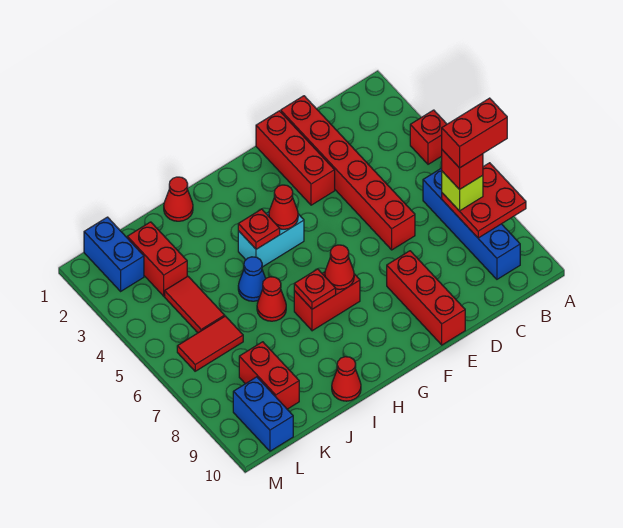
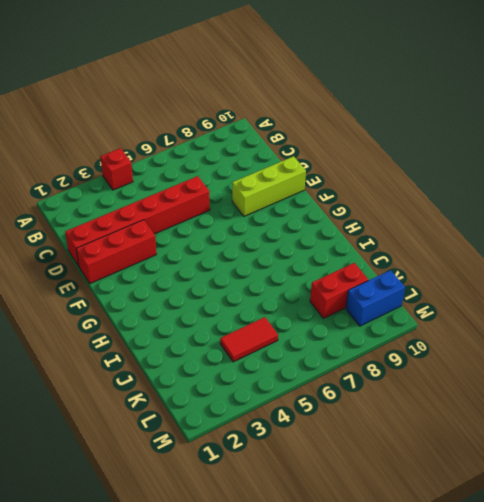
lime 1x3 brick [232,156,306,216] -> red 1x3 brick [387,251,465,345]
none -> blue 1x4 brick [423,168,520,279]
none -> cyan 1x2 brick [238,212,304,267]
none -> red 1x2 brick [294,272,360,331]

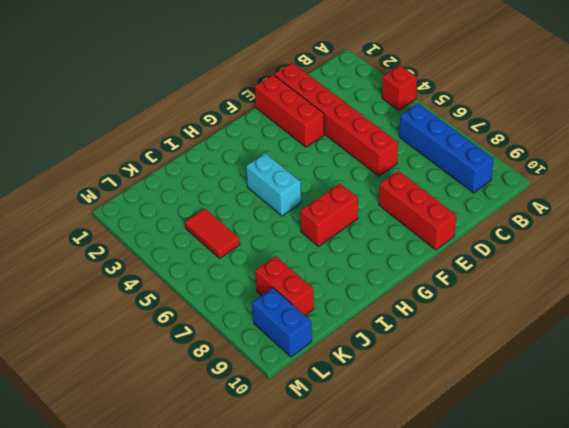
cyan 1x2 brick [246,153,301,216] -> cyan 1x2 brick turned to [238,212,304,267]
none -> red 1x1 cone [164,177,193,221]
none -> blue 1x1 cone [238,257,266,301]
none -> red 1x1 cone [257,277,286,321]

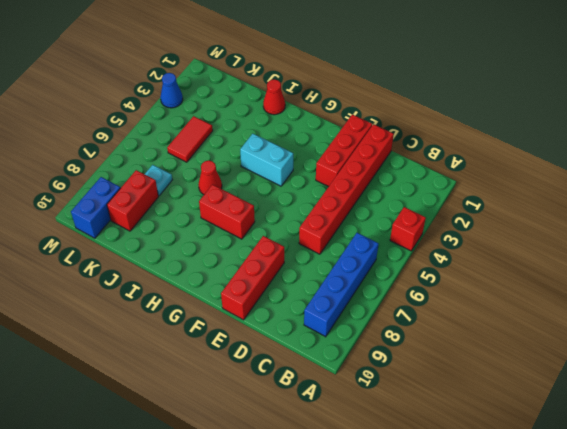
cyan 1x1 plate [145,165,172,196] -> none
blue 1x1 cone [161,73,183,108] -> blue 1x1 cone moved to [238,257,266,301]
none -> red 1x1 cone [332,357,361,401]
none -> red 1x2 brick [127,222,187,296]
none -> red 1x2 tile [177,316,243,371]

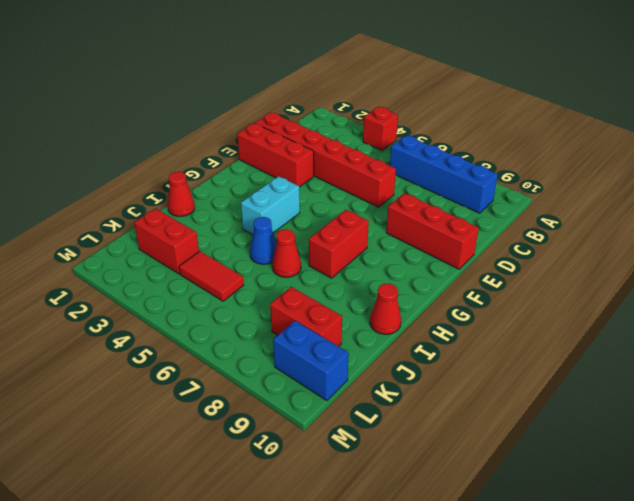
none -> red 1x2 tile [177,316,243,371]
none -> blue 1x2 brick [84,217,144,291]
none -> red 2x2 plate [442,163,526,238]

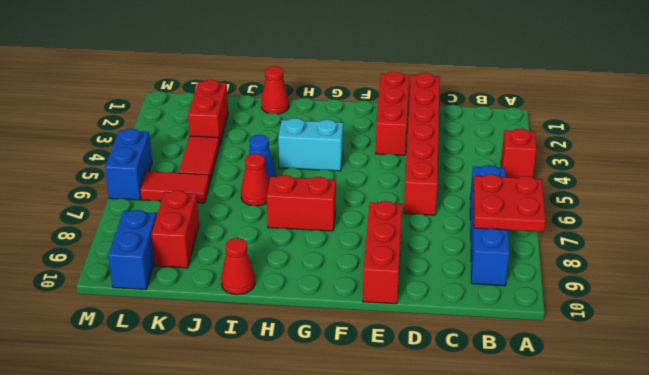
blue 1x2 brick [105,129,152,200] -> blue 1x2 brick moved to [84,217,144,291]
none -> red 1x1 cone [269,185,298,229]
none -> red 1x1 cone [325,245,354,289]
none -> red 1x1 plate [238,209,280,249]

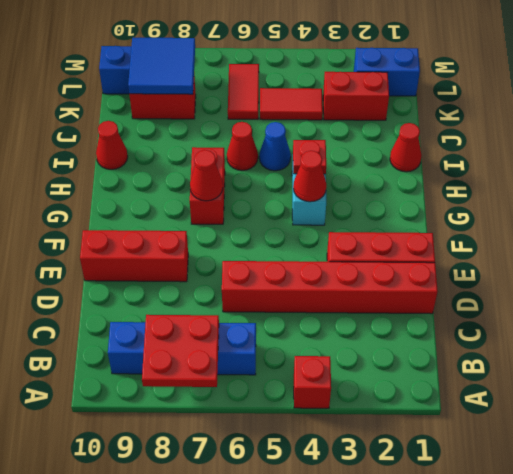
blue 2x2 tile [128,38,195,94] -> none
none -> red 1x1 plate [294,269,336,309]
none -> lime 1x1 brick [442,171,483,211]
none -> red 1x1 brick [442,150,483,190]

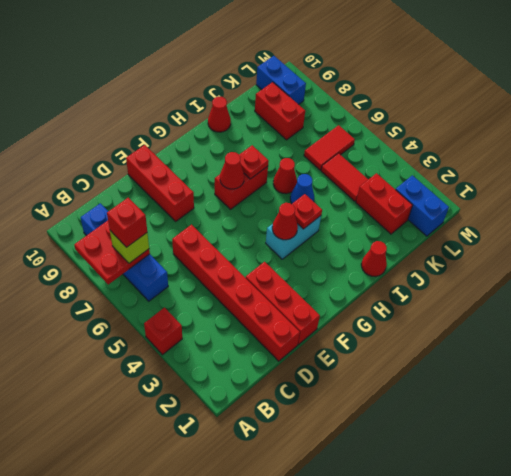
none -> red 1x2 brick [442,98,507,168]

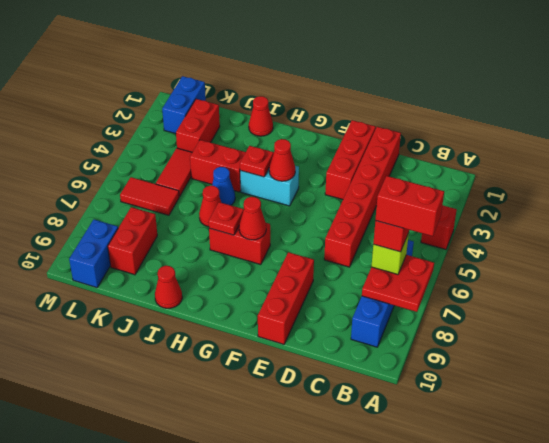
red 1x2 brick [190,140,246,192] -> none

